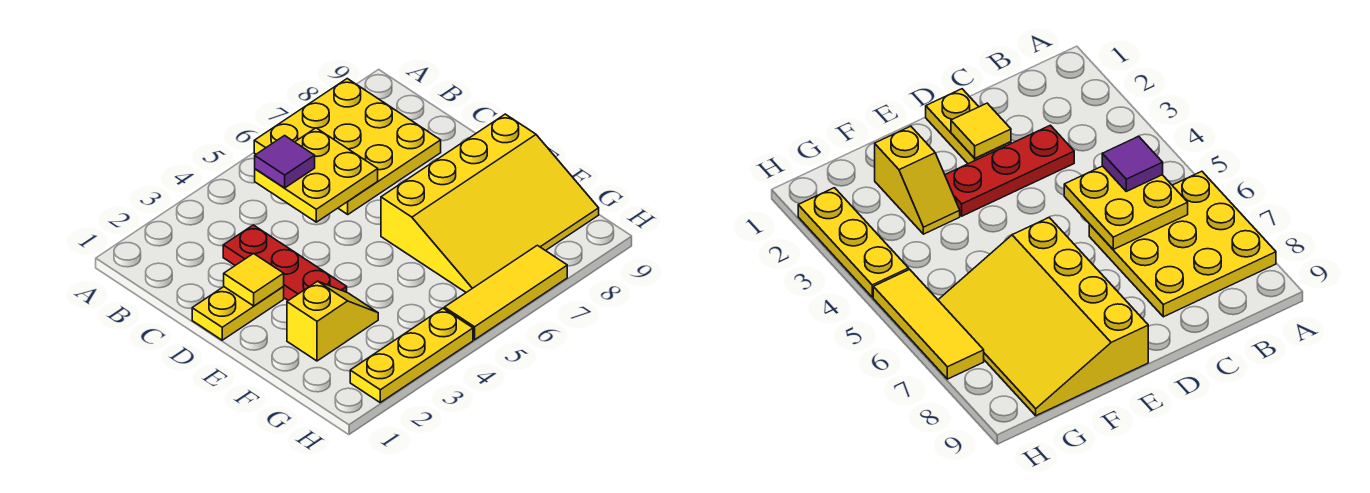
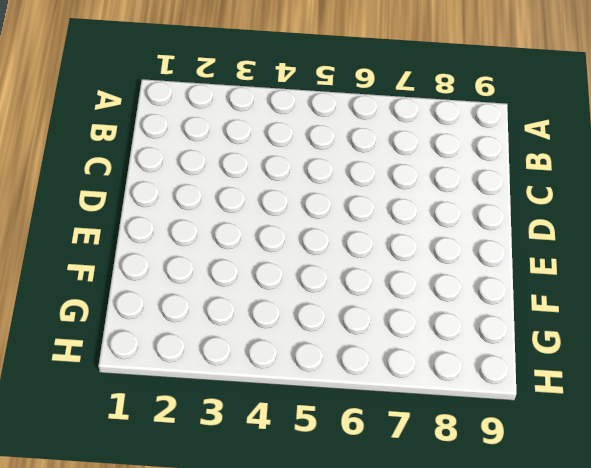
none -> yellow 3x3 plate [254,79,441,214]
none -> red 1x3 plate [223,225,347,301]

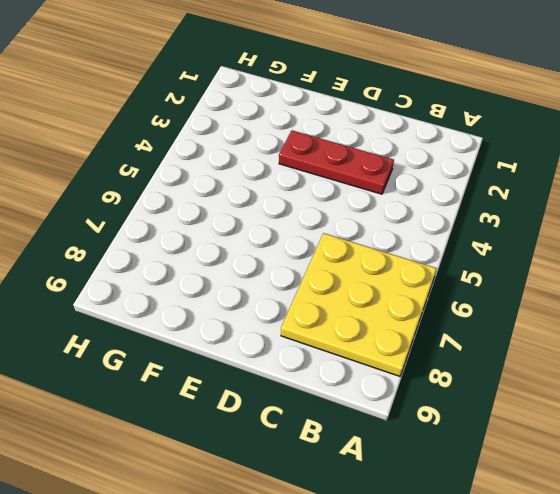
none -> yellow 1x2 plate [192,286,284,340]
none -> yellow 3x4 slope [381,114,599,292]

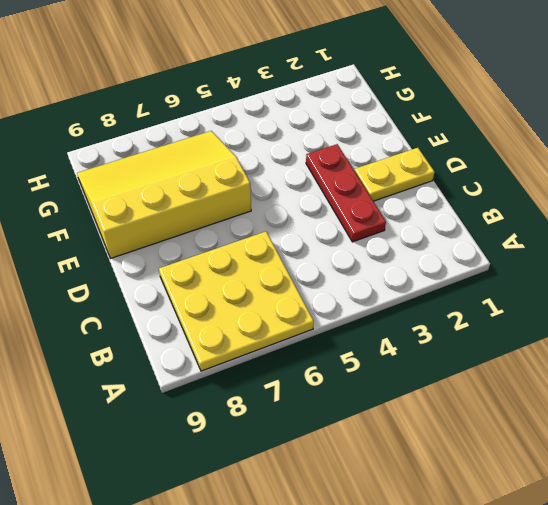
none -> yellow 1x2 slope [287,281,378,361]
none -> yellow 1x3 plate [350,308,473,402]

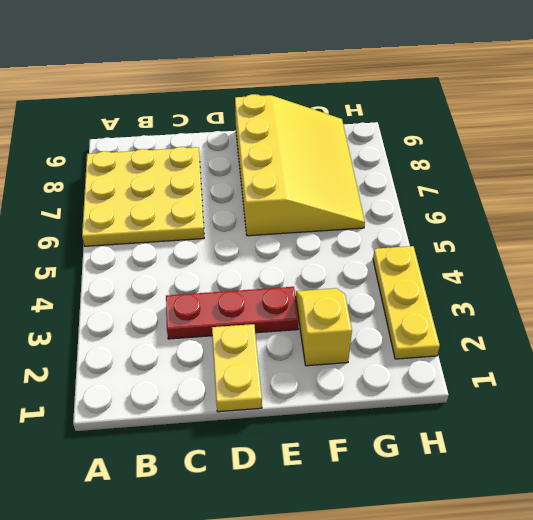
none -> yellow 1x3 tile [444,245,567,340]
none -> yellow 2x2 plate [255,128,378,222]

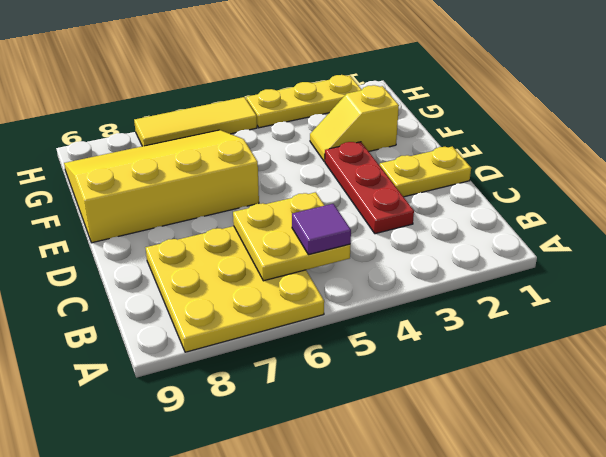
none -> yellow 1x1 tile [224,254,284,306]

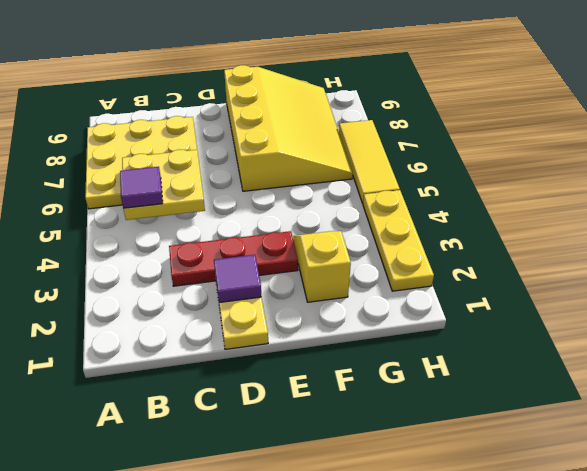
purple 1x1 tile [214,255,262,303] -> yellow 1x1 tile [224,254,284,306]

